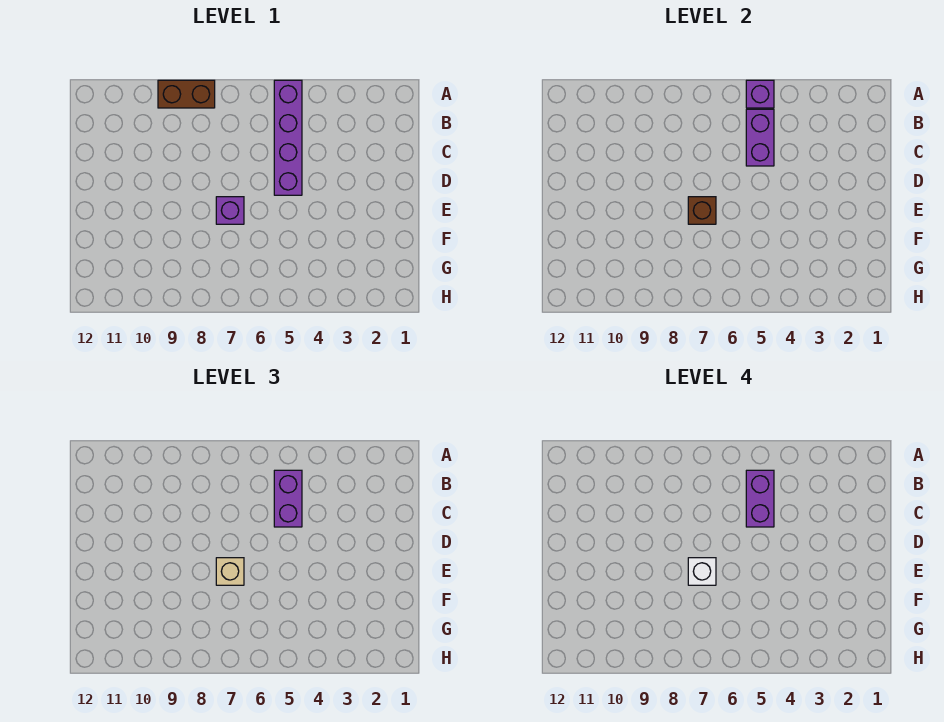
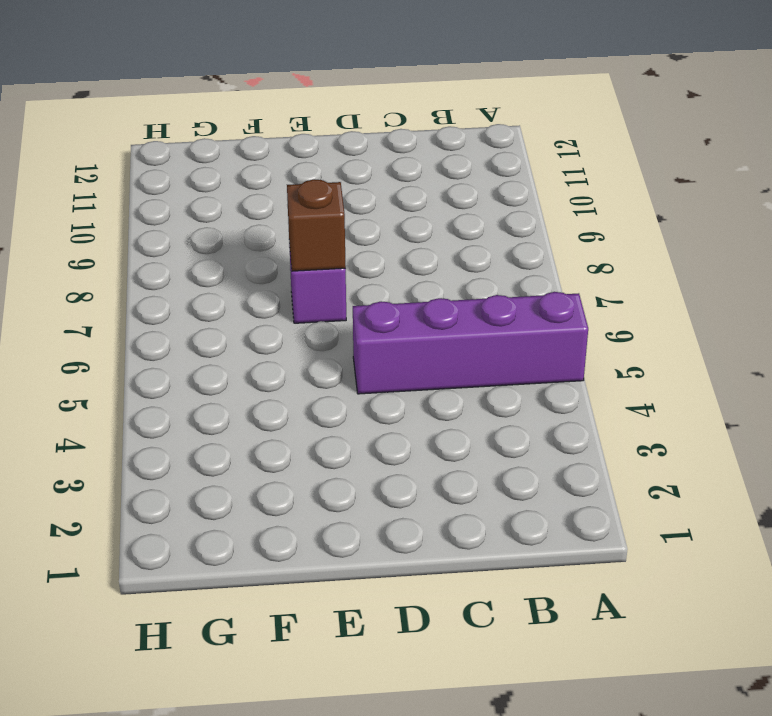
none -> brown 1x2 brick [158,80,215,108]
none -> purple 1x1 brick [746,80,774,108]

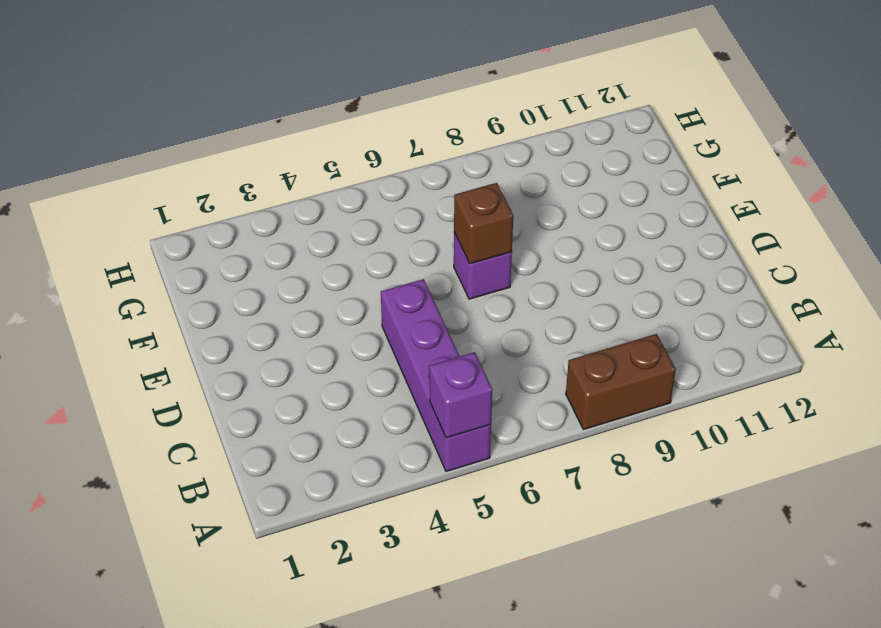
none -> purple 1x2 brick [746,109,774,166]
none -> purple 1x2 brick [274,470,302,527]

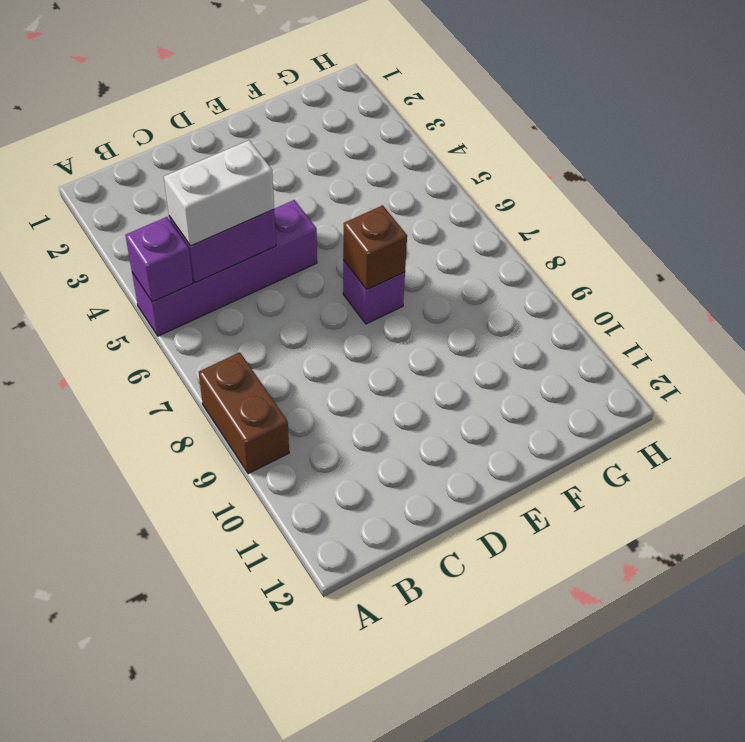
white 1x2 brick [164,140,274,246] -> purple 1x2 brick [274,470,302,527]
none -> tan 1x1 brick [216,558,244,585]
none -> purple 1x2 brick [746,470,774,527]

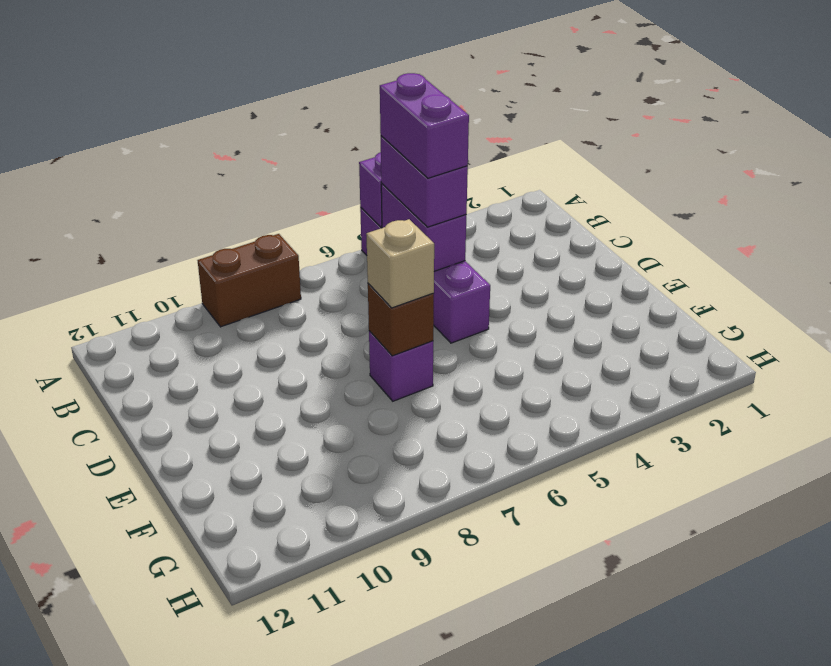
none -> white 1x1 brick [688,558,716,585]

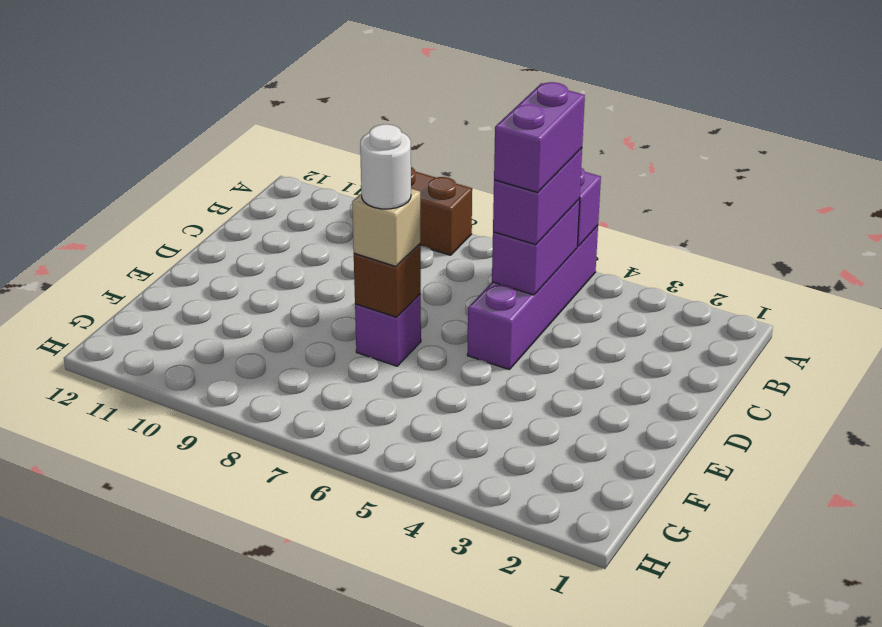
white 1x1 round brick [360,124,411,209] -> white 1x1 brick [688,558,716,585]

